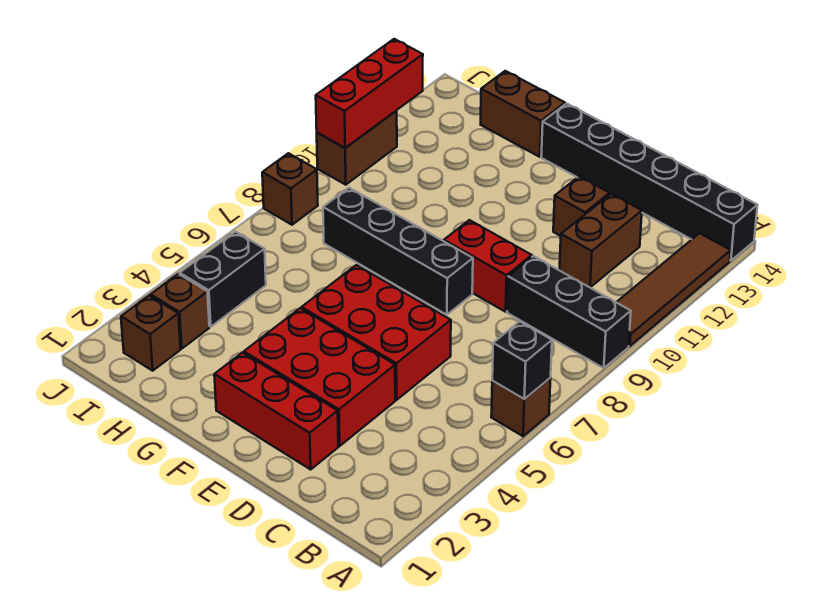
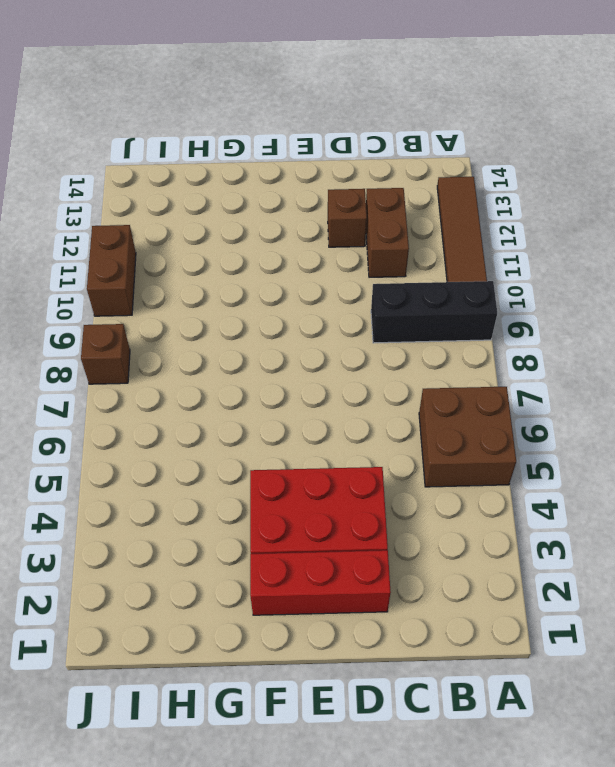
brown 2x2 brick [419,387,516,487] -> brown 1x1 brick [491,378,551,436]
none -> black 1x6 brick [541,103,757,261]
none -> red 2x3 brick [302,265,451,400]
none -> red 1x2 brick [444,220,532,312]

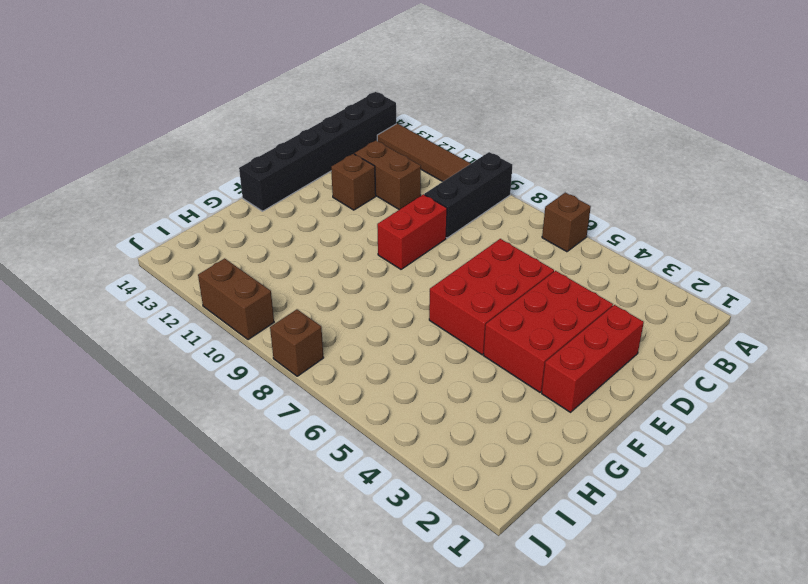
none -> black 1x4 brick [323,188,473,315]
none -> brown 1x2 brick [481,71,565,157]
none -> brown 1x1 brick [121,296,181,371]

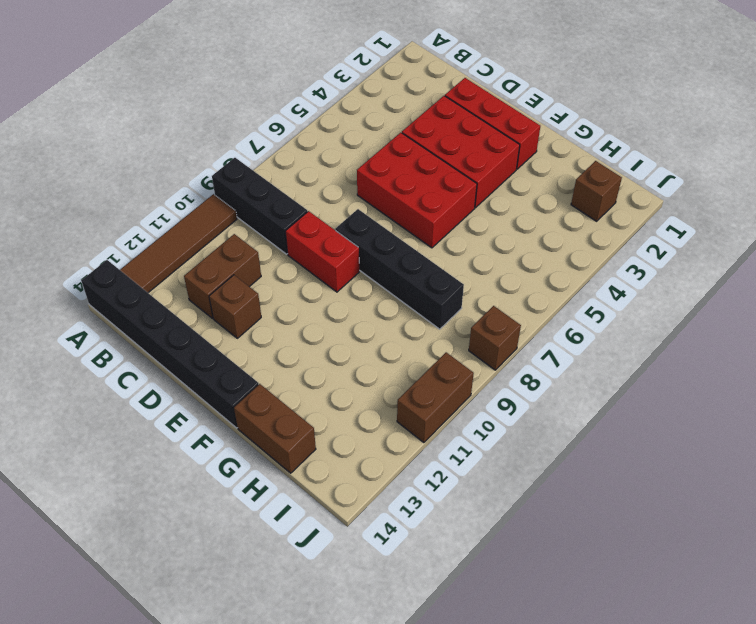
none -> brown 1x1 brick [491,378,551,436]
none -> brown 1x1 brick [151,274,209,349]
none -> black 1x2 brick [180,232,266,327]

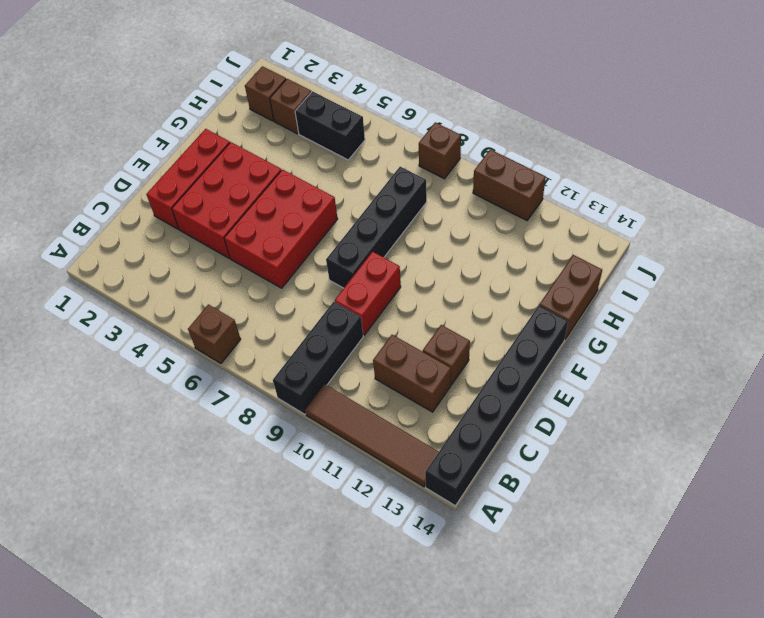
none -> black 1x1 brick [492,321,552,399]
none -> red 1x3 brick [316,39,423,148]

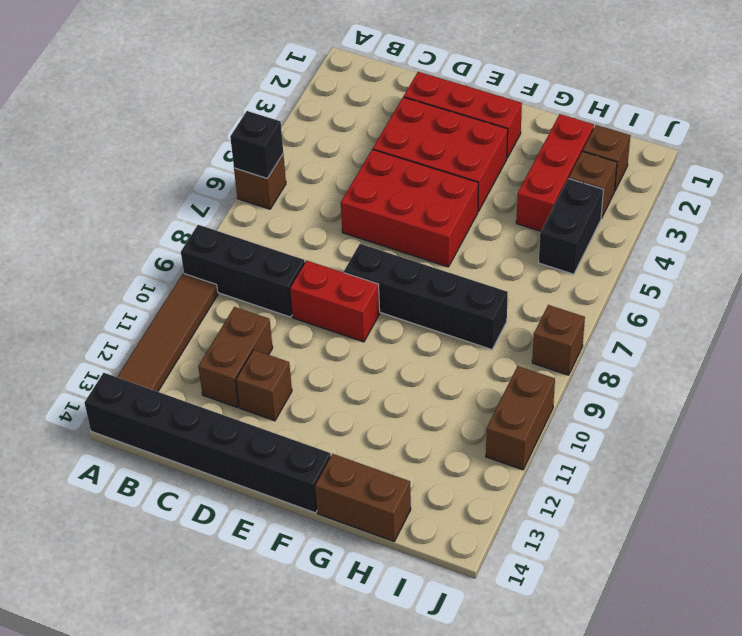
red 1x3 brick [516,114,594,231] -> red 1x3 brick moved to [316,39,423,148]

